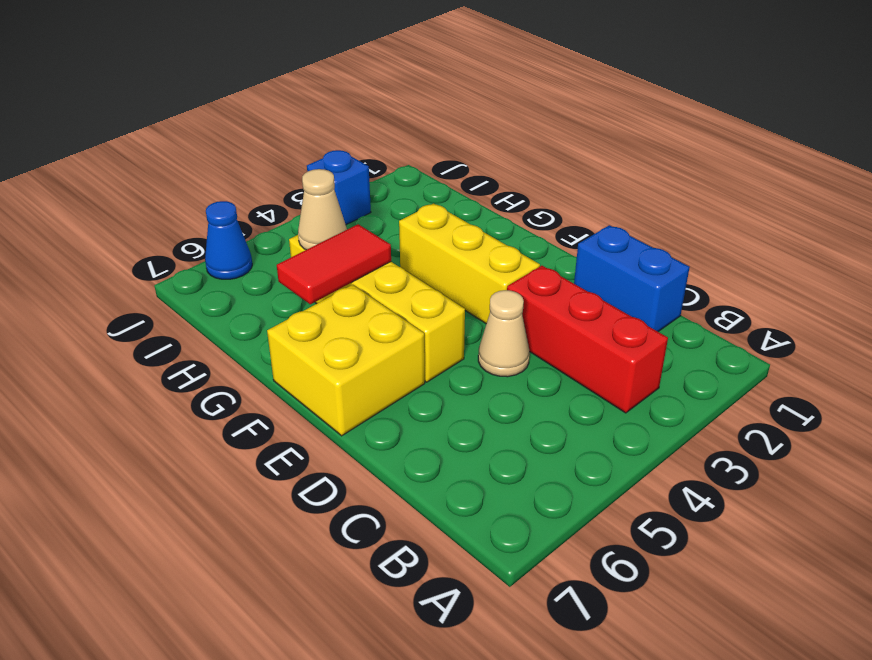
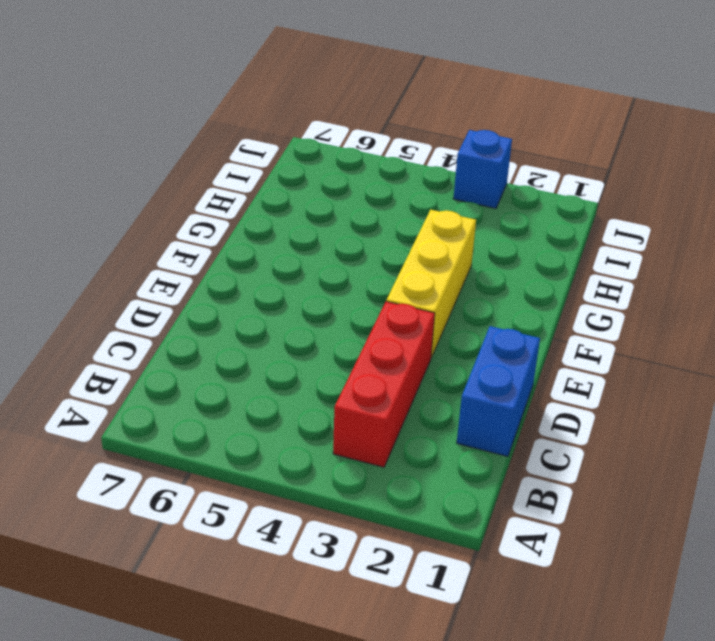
none -> tan 1x1 cone [478,290,530,377]
none -> yellow 1x4 brick [289,235,465,382]

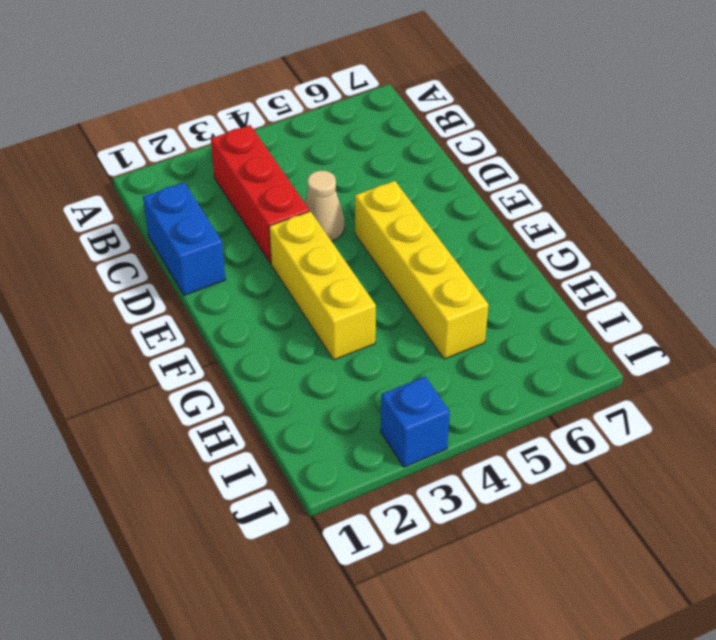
none -> yellow 2x2 brick [267,285,425,436]
none -> blue 1x1 cone [205,201,252,279]

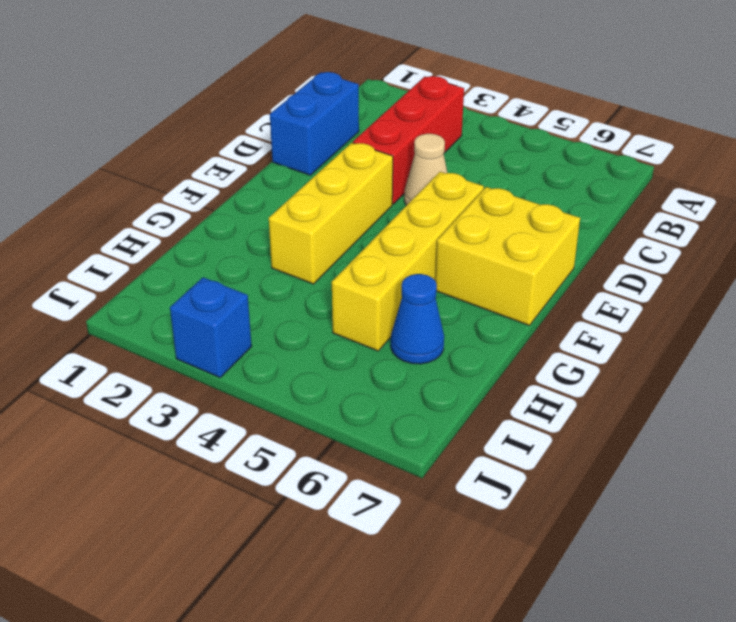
blue 1x1 cone [391,274,444,364] -> blue 1x1 cone moved to [205,201,252,279]
none -> red 1x2 tile [277,224,391,304]
none -> tan 1x1 cone [298,169,347,250]

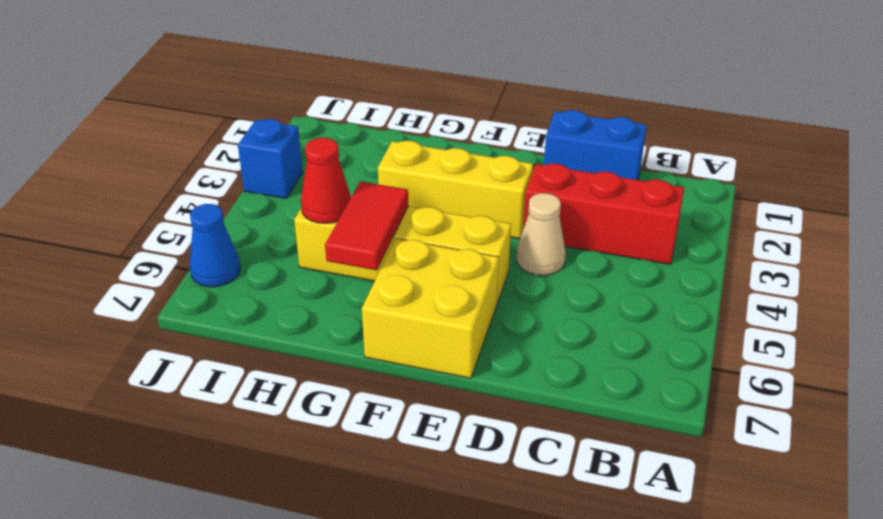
red 1x1 cone [301,138,351,223] -> tan 1x1 cone [298,169,347,250]

